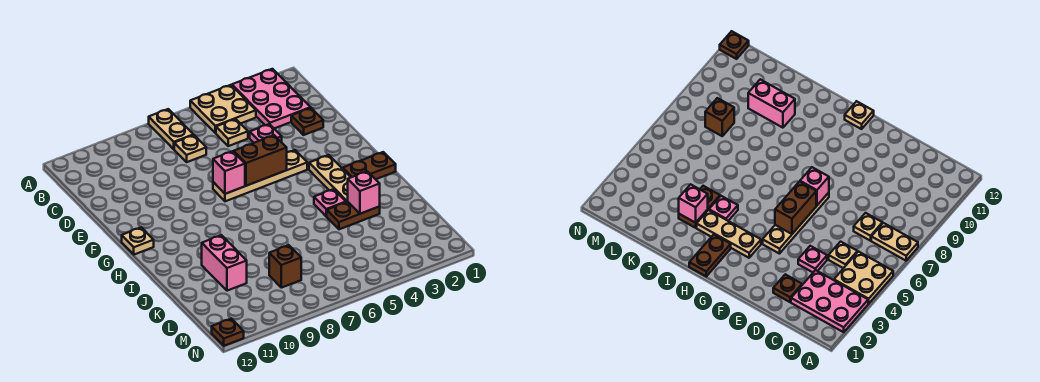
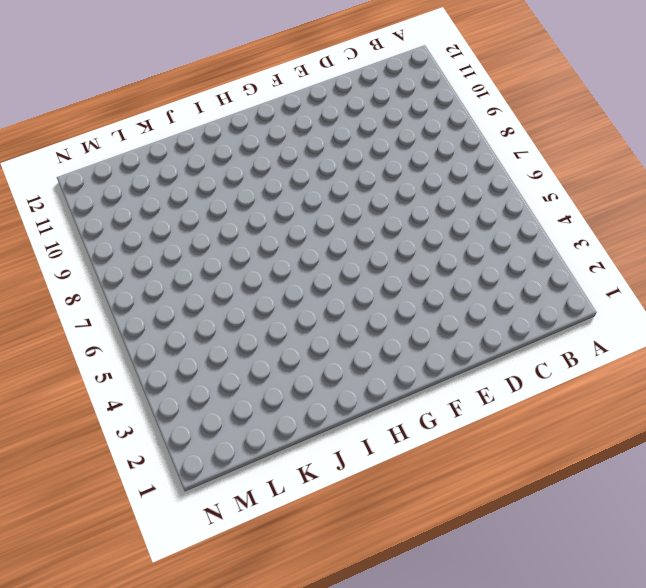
none -> pink 2x3 plate [232,69,311,128]
none -> tan 2x2 plate [190,85,256,133]
none -> tan 1x2 plate [149,109,194,149]

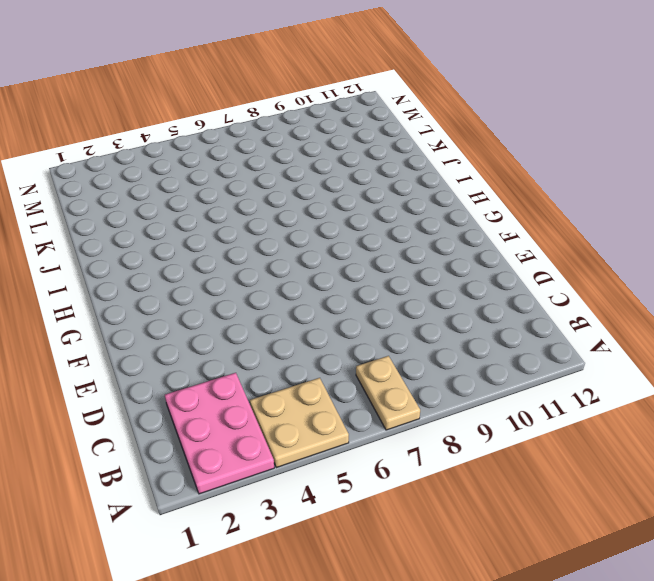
none -> tan 1x1 plate [216,119,248,146]
none -> tan 1x1 plate [174,135,206,162]
none -> brown 1x1 plate [291,108,323,135]

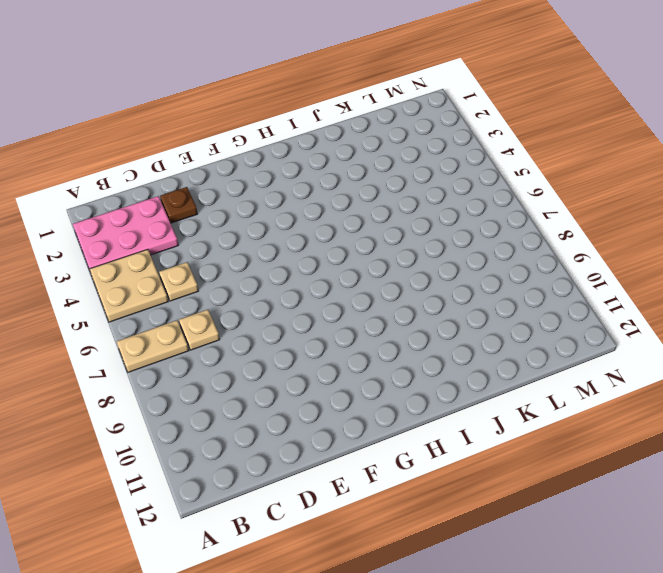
none -> pink 1x1 plate [250,124,282,143]
none -> tan 1x4 plate [213,150,307,201]
none -> tan 1x3 plate [309,155,351,202]

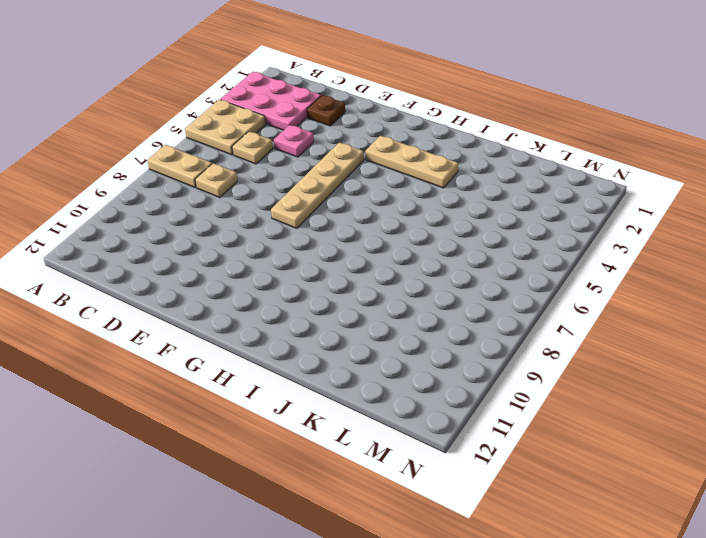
none -> tan 1x1 plate [122,227,154,255]
none -> brown 1x2 plate [342,152,396,179]
none -> pink 1x1 plate [314,189,346,216]

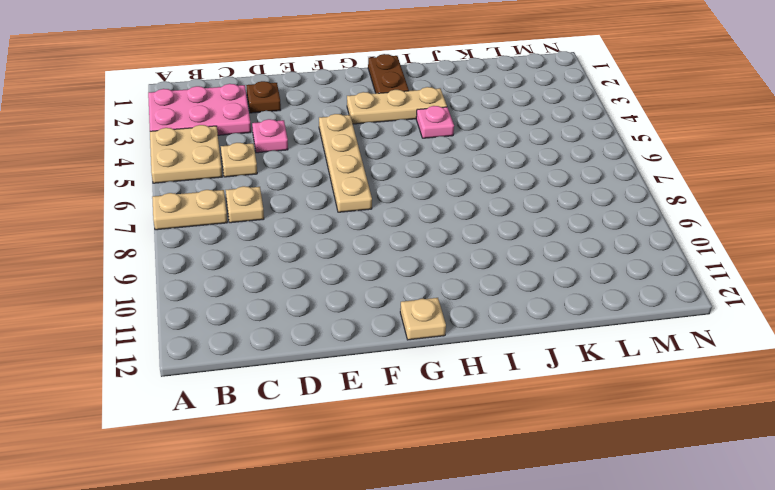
none -> brown 1x2 plate [327,202,380,229]
none -> pink 1x2 brick [202,235,247,291]
none -> brown 1x1 brick [269,245,301,288]

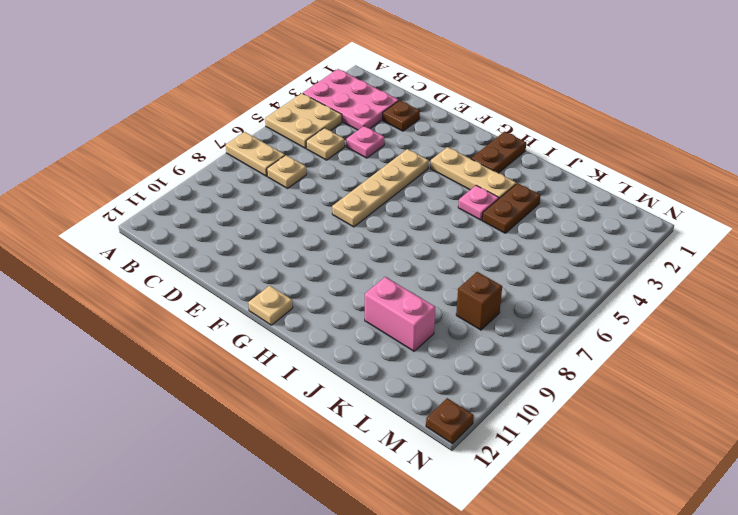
none -> brown 1x2 brick [234,135,287,186]
none -> pink 1x1 brick [213,151,245,194]
none -> pink 1x1 brick [348,171,380,214]

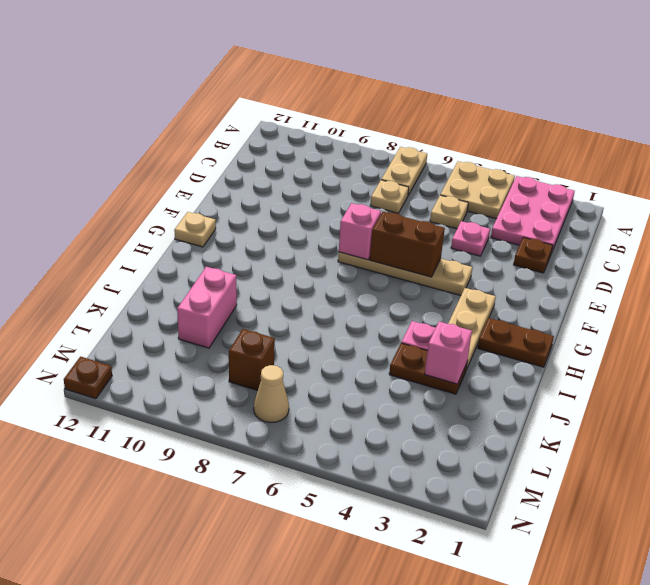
tan 1x1 cone [254,365,289,423] -> none

